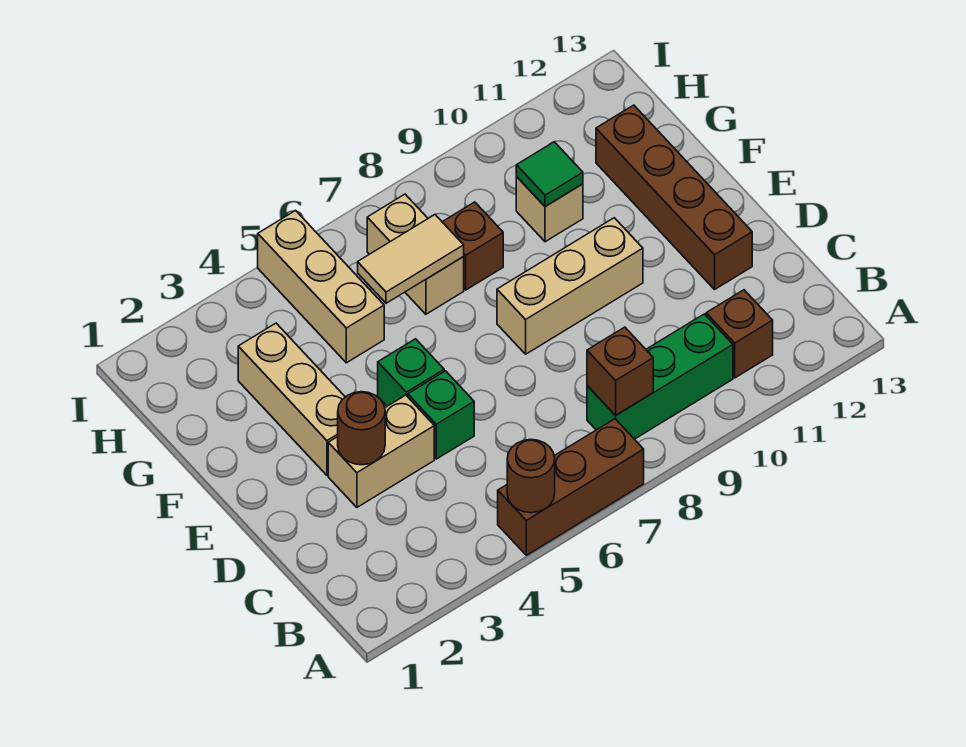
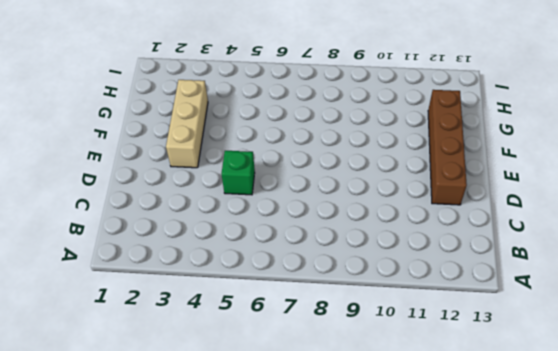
none -> brown 1x3 brick [498,419,644,555]
none -> green 1x3 brick [587,314,733,439]
none -> brown 1x1 brick [706,290,773,378]

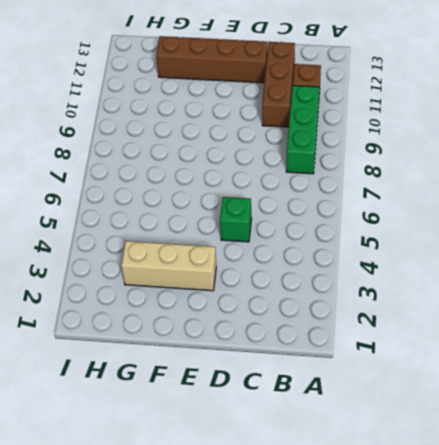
brown 1x3 brick [262,42,295,127] -> brown 1x3 brick moved to [498,419,644,555]
none -> tan 1x2 brick [328,395,434,507]
none -> green 1x1 brick [378,339,444,406]
none -> tan 1x3 brick [497,218,643,354]

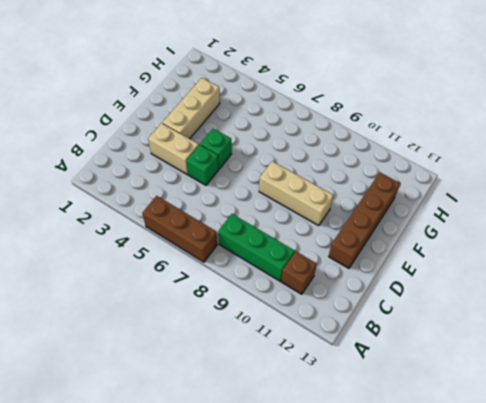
none -> tan 1x3 brick [258,211,384,363]
none -> tan 1x2 brick [367,194,464,314]
none -> brown 1x1 brick [443,202,503,290]

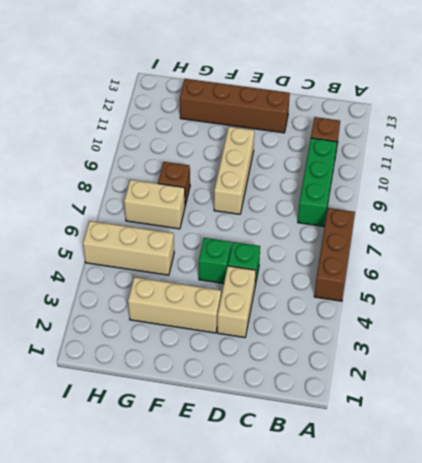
none -> tan 1x1 brick [516,177,583,242]
none -> brown 1x1 round brick [507,440,555,513]
none -> brown 1x1 brick [587,327,653,415]

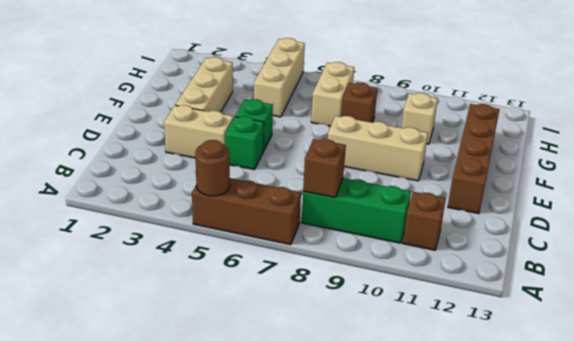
none -> brown 1x1 round brick [338,392,385,465]
none -> tan 1x2 tile [358,215,464,303]
none -> green 1x1 tile [516,142,583,207]

